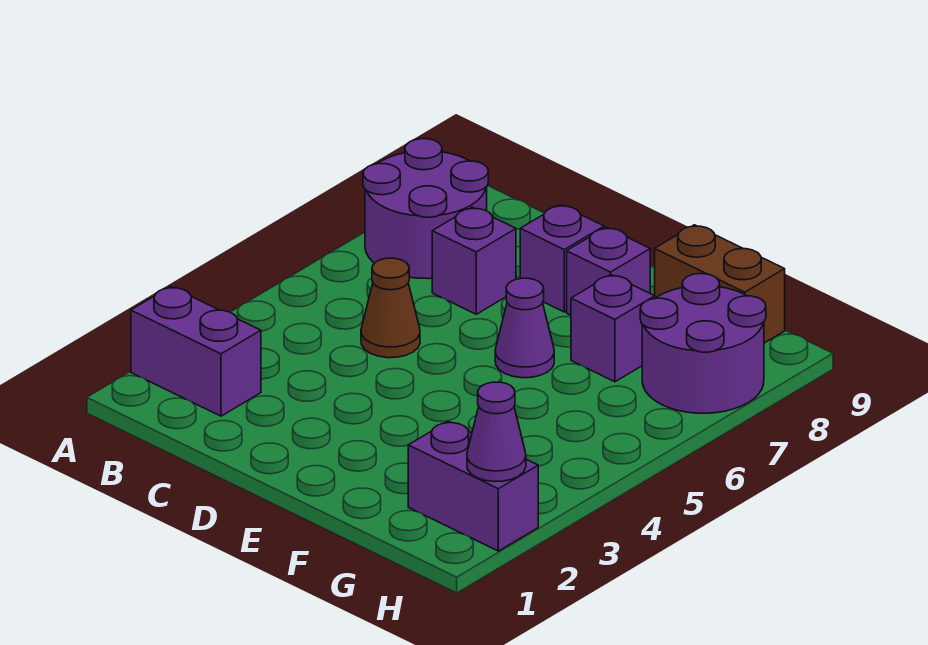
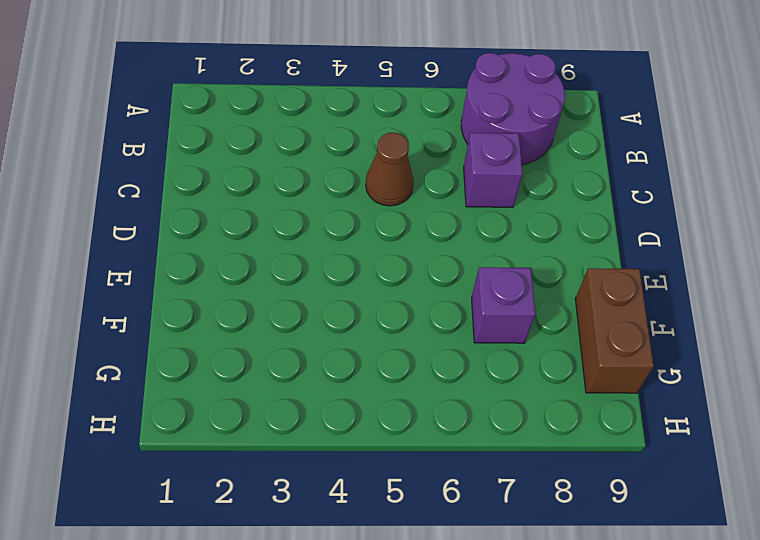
none -> purple 1x2 brick [131,287,261,416]
none -> purple 1x1 brick [520,205,604,312]
none -> purple 1x1 cone [495,278,554,378]

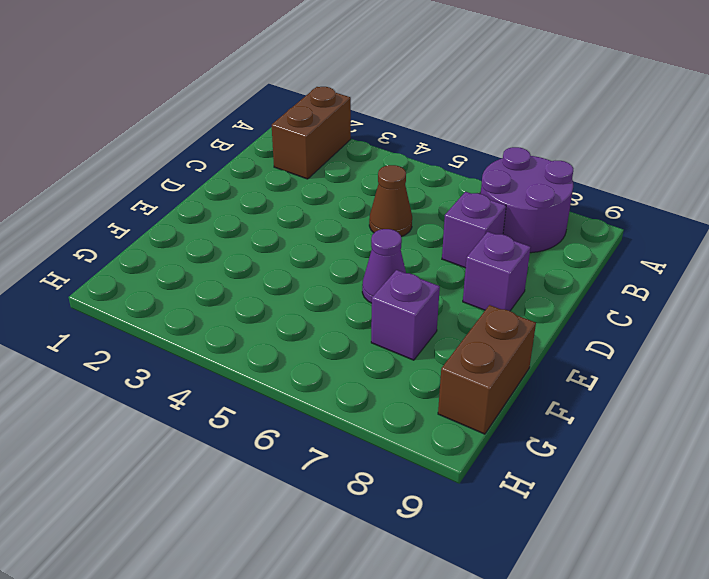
brown 1x2 brick [272,87,351,179] -> purple 1x2 brick [131,287,261,416]
none -> purple 1x1 brick [567,227,650,315]
none -> purple 1x2 brick [408,422,538,551]
none -> purple 2x2 round brick [640,274,766,413]

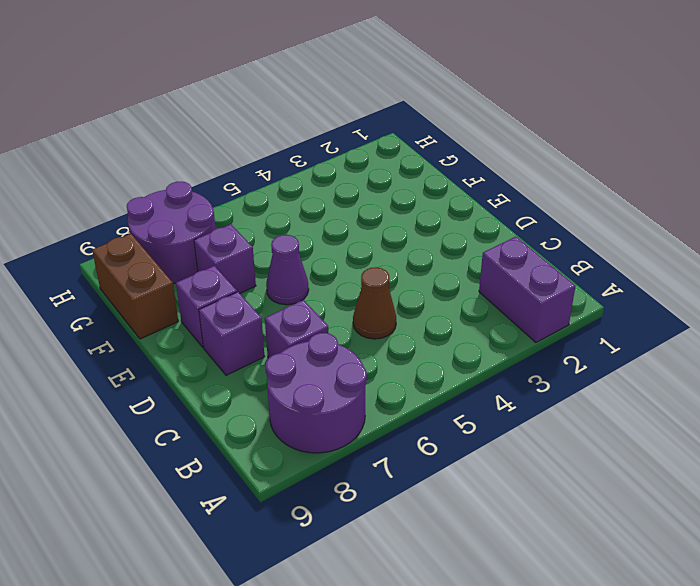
none -> purple 1x2 brick [408,422,538,551]
none -> purple 1x1 cone [467,382,526,482]

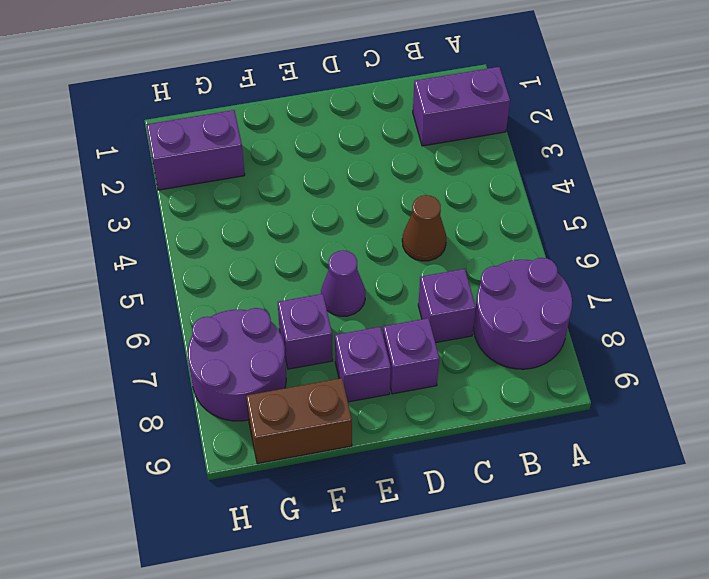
none -> purple 1x1 cone [467,382,526,482]

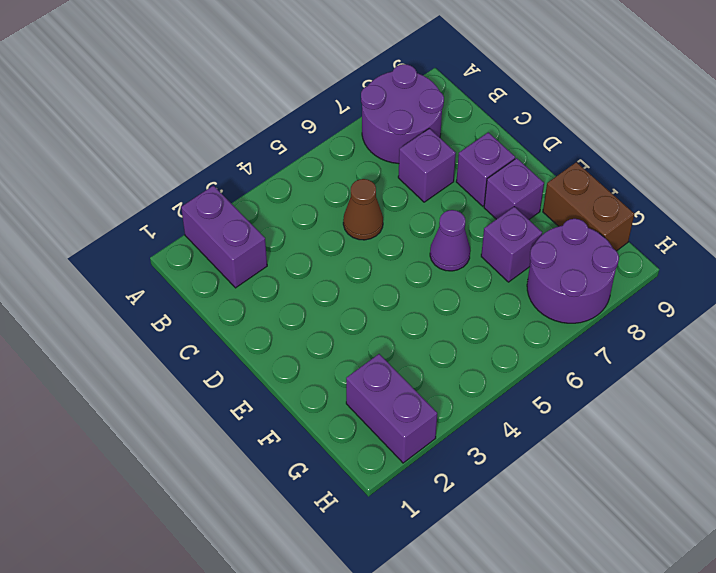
none -> purple 1x1 cone [467,382,526,482]

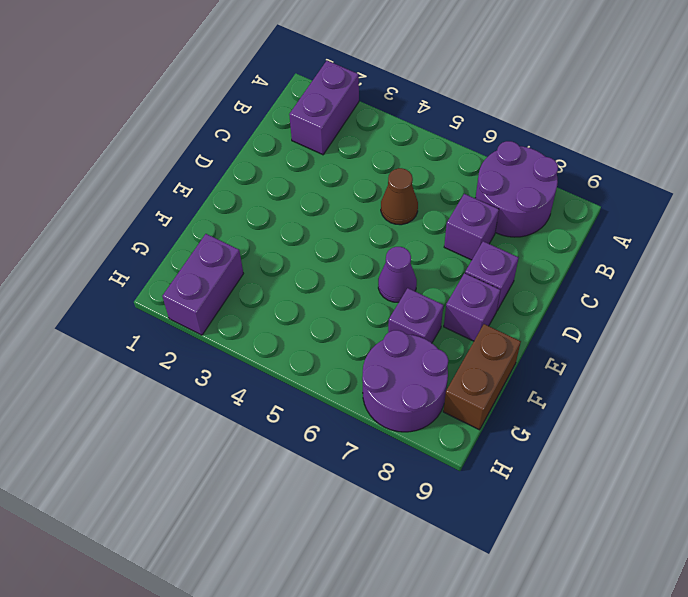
none -> purple 1x1 cone [467,382,526,482]

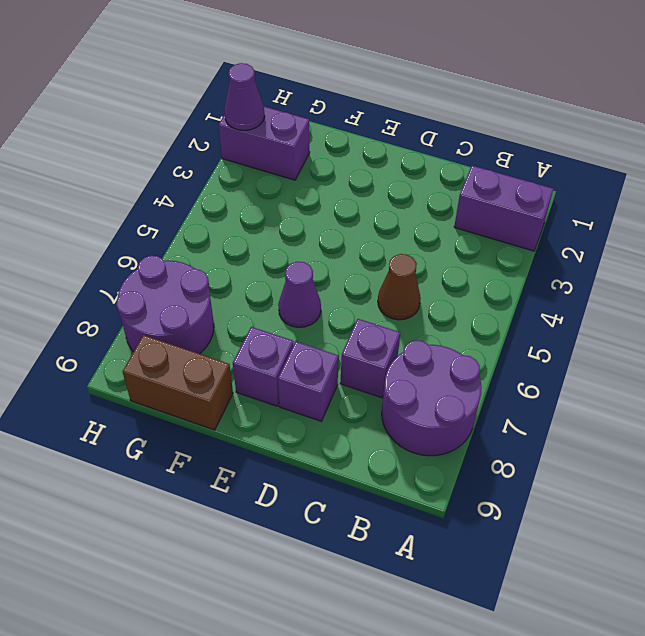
none -> purple 1x1 brick [571,275,655,382]

